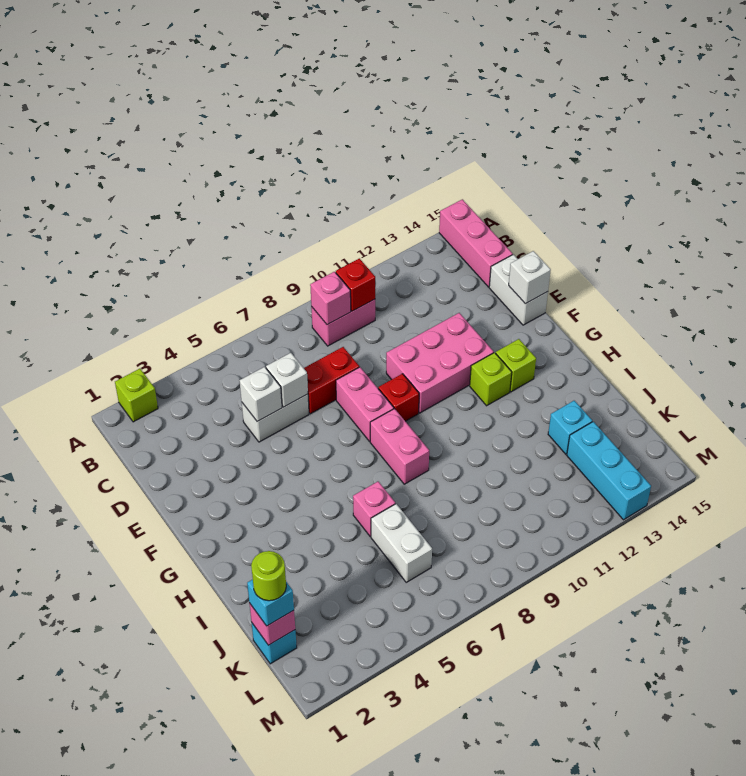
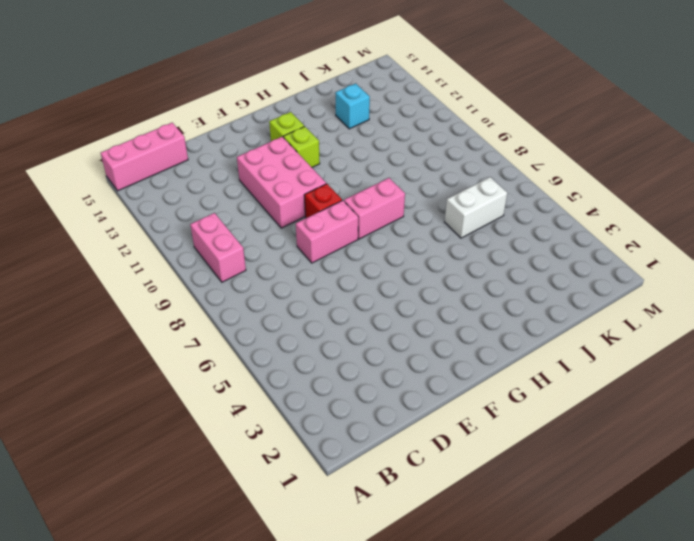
none -> lime 1x1 brick [115,369,158,422]
none -> white 1x2 brick [242,394,309,442]
none -> red 1x2 brick [304,347,359,414]

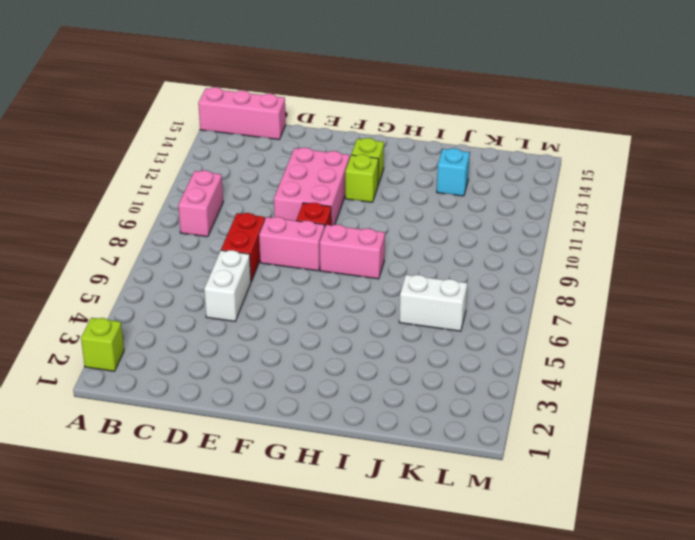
none -> white 1x2 brick [489,255,548,325]
none -> pink 1x1 brick [353,482,395,536]
none -> cyan 1x1 brick [252,623,297,664]

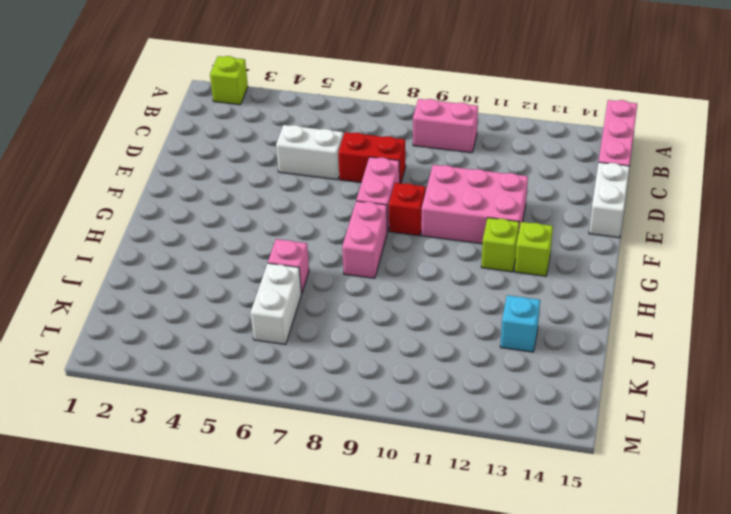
none -> cyan 1x1 brick [252,623,297,664]
none -> cyan 1x3 brick [567,422,651,520]
none -> pink 1x1 brick [310,272,351,325]

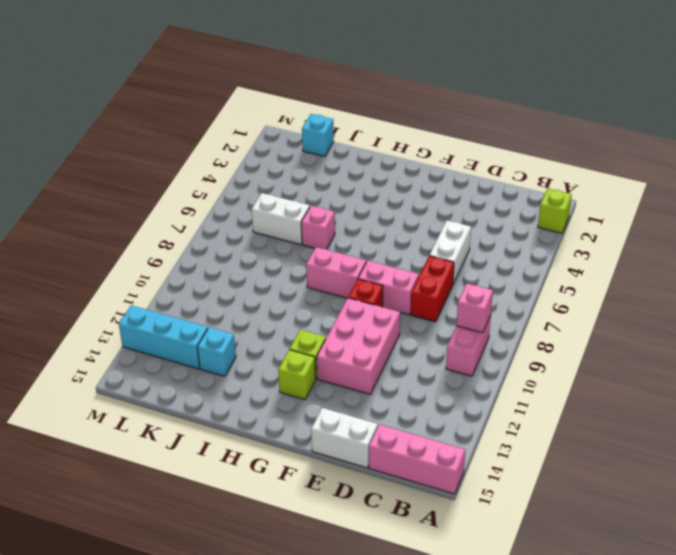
none -> red 1x1 brick [336,258,375,311]
none -> white 1x1 brick [240,367,282,422]
none -> white 1x1 brick [266,353,308,407]

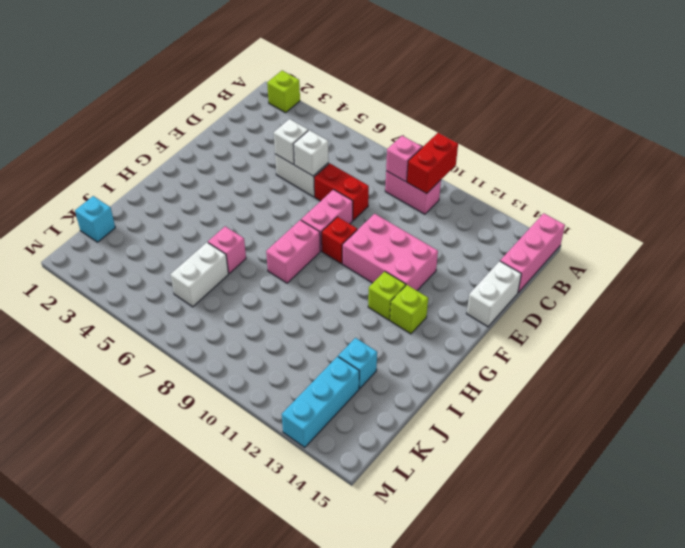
red 1x2 brick [407,133,458,194] -> red 1x1 brick [336,258,375,311]
none -> white 1x1 brick [509,251,551,304]
none -> pink 1x1 brick [249,603,295,645]
none -> cyan 1x1 brick [247,579,294,626]

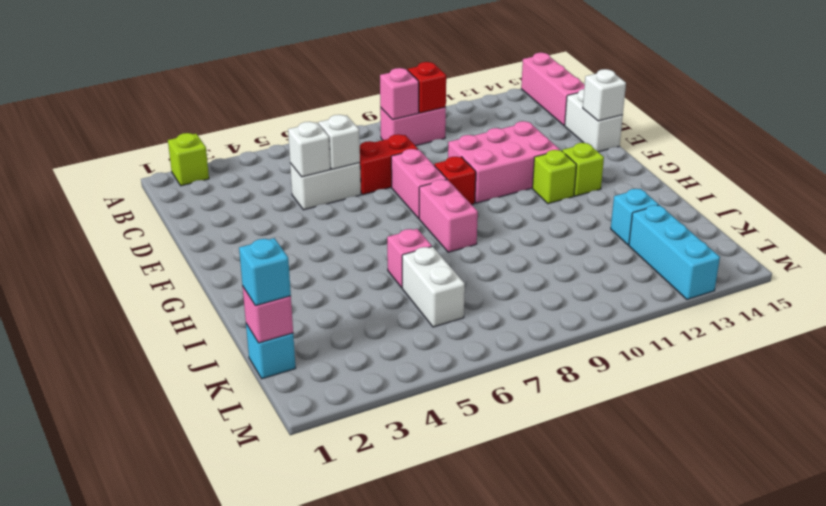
none -> lime 1x1 round brick [251,551,286,601]

